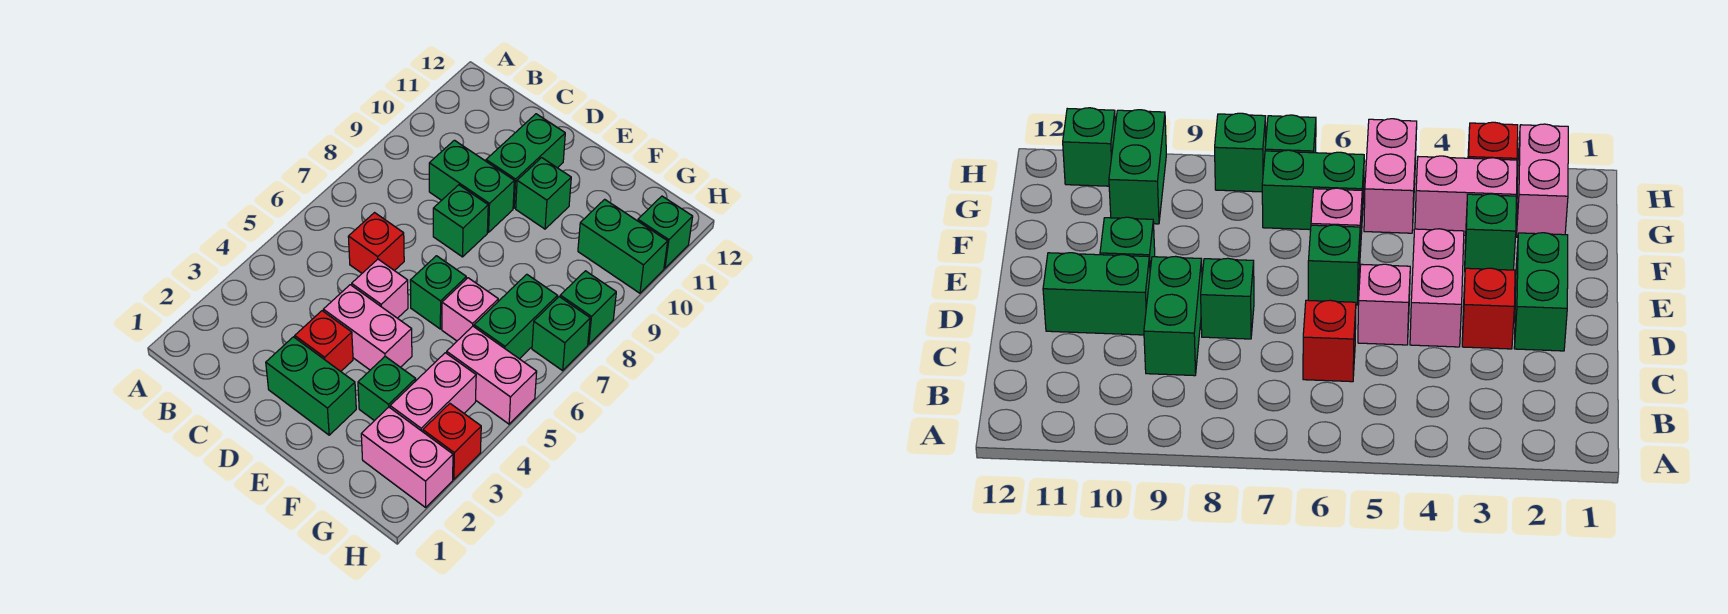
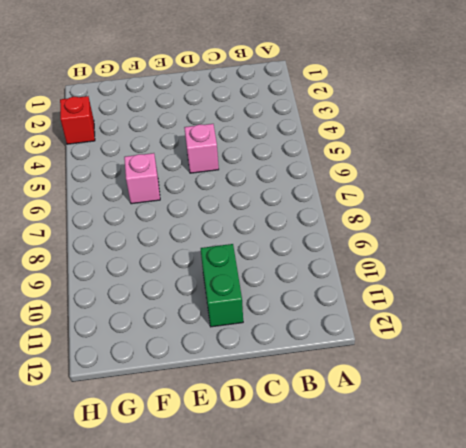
none -> red 1x1 brick [348,213,404,273]
none -> green 1x2 brick [429,140,514,232]
none -> green 1x2 brick [266,337,356,435]

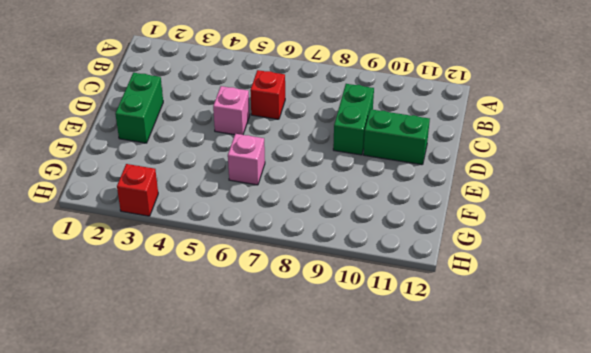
none -> red 1x1 brick [295,311,353,371]
none -> pink 1x2 brick [323,285,412,370]
none -> green 1x1 brick [433,185,488,257]

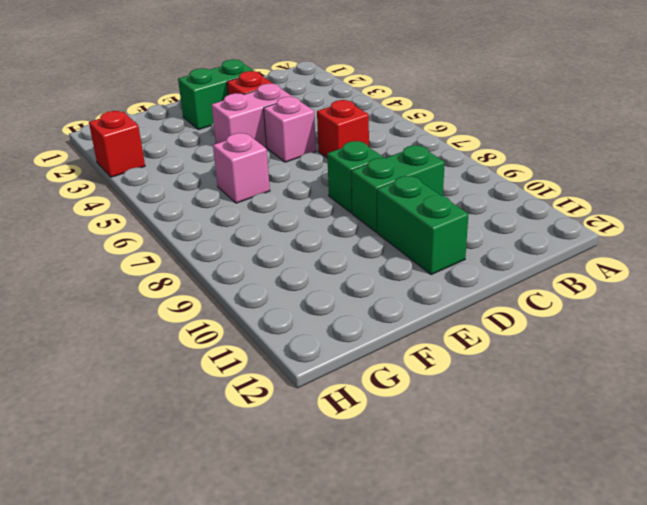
none -> green 1x1 brick [410,256,466,329]
none -> green 1x1 brick [516,158,571,229]
none -> green 1x1 brick [358,356,416,421]

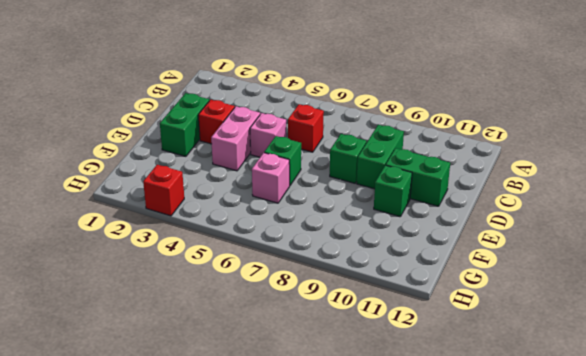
none -> green 1x1 brick [358,356,416,421]
none -> pink 1x2 brick [361,407,453,507]
none -> pink 1x2 brick [390,353,476,432]

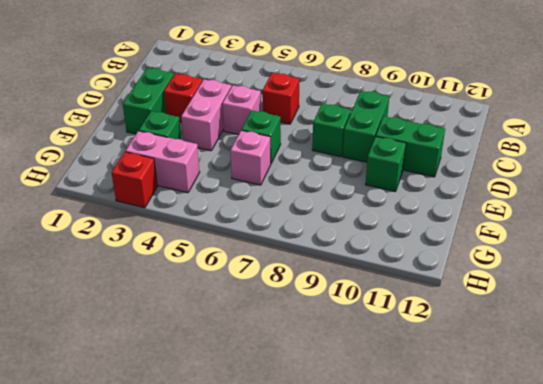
none -> pink 1x2 brick [361,407,453,507]
none -> pink 1x2 brick [447,326,537,424]
none -> green 1x2 brick [474,274,557,359]

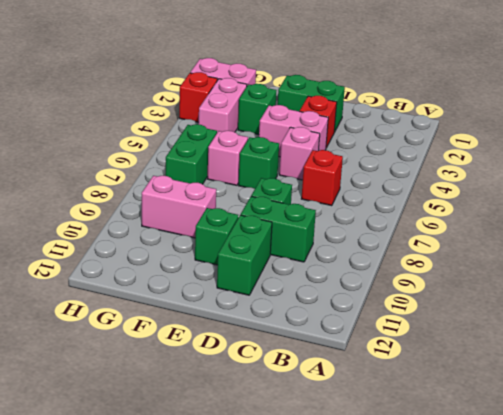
pink 1x2 brick [142,176,216,238] -> pink 1x2 brick moved to [447,326,537,424]
none -> green 1x2 brick [578,199,668,293]
none -> green 1x1 brick [532,297,590,371]
none -> green 1x1 brick [560,271,616,344]

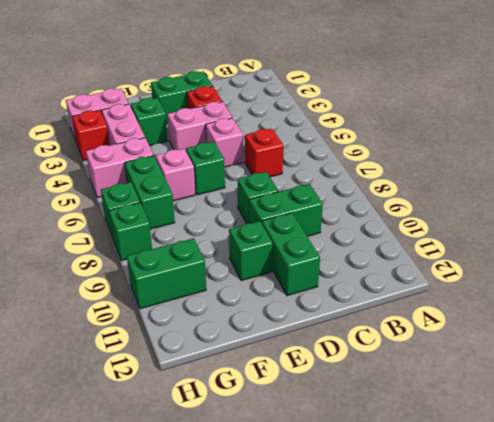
none -> green 1x1 brick [638,196,693,268]

